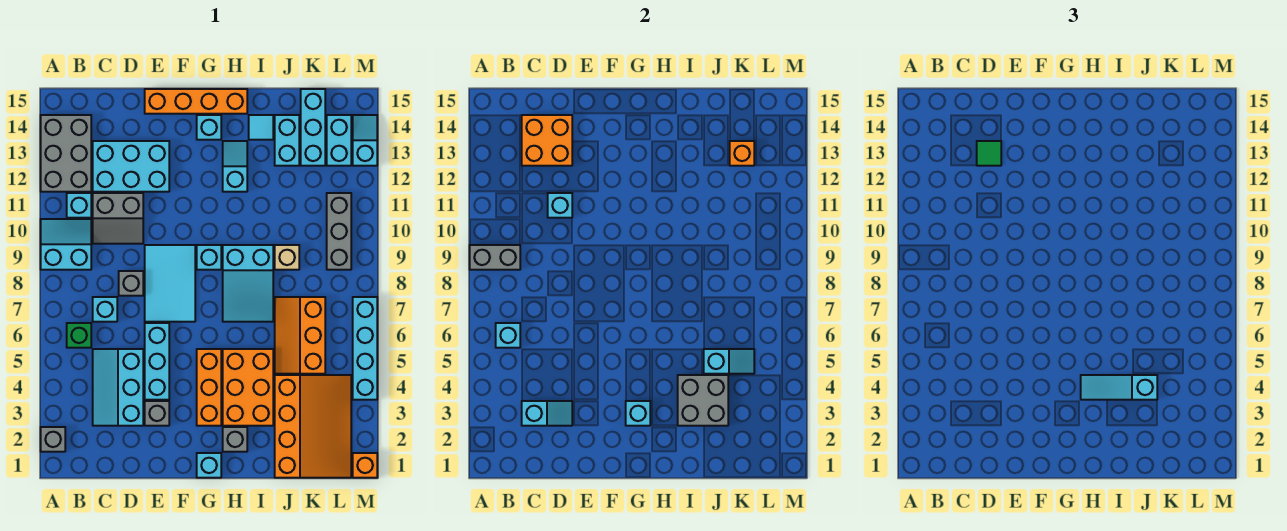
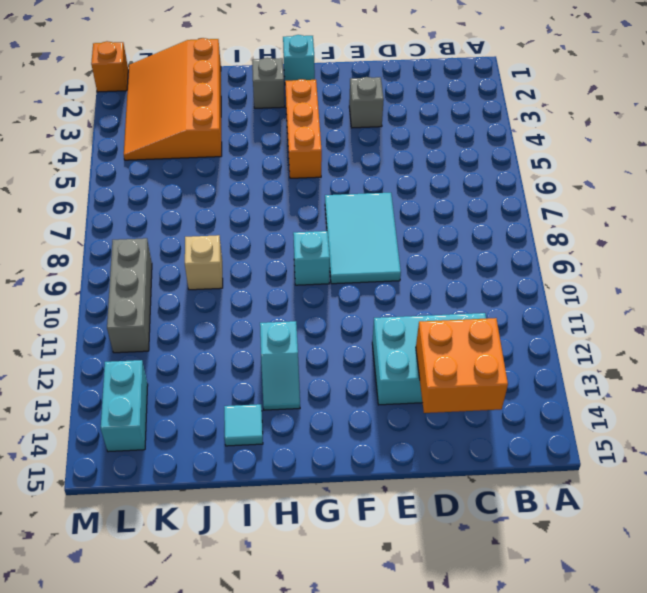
none -> grey 1x1 brick [41,427,65,452]
none -> cyan 2x2 slope [41,219,91,270]
none -> grey 2x3 brick [41,115,91,192]
none -> green 1x1 brick [67,323,91,348]

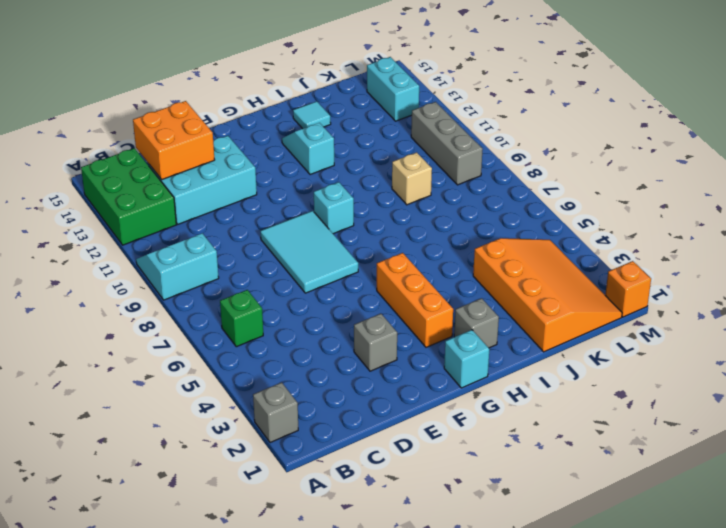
green 2x3 brick [81,148,176,245] -> grey 2x3 brick [41,115,91,192]
none -> cyan 1x1 brick [67,193,91,218]
none -> cyan 2x3 slope [93,349,143,426]
none -> cyan 1x1 brick [93,297,117,322]
none -> grey 2x2 slope [93,193,143,244]

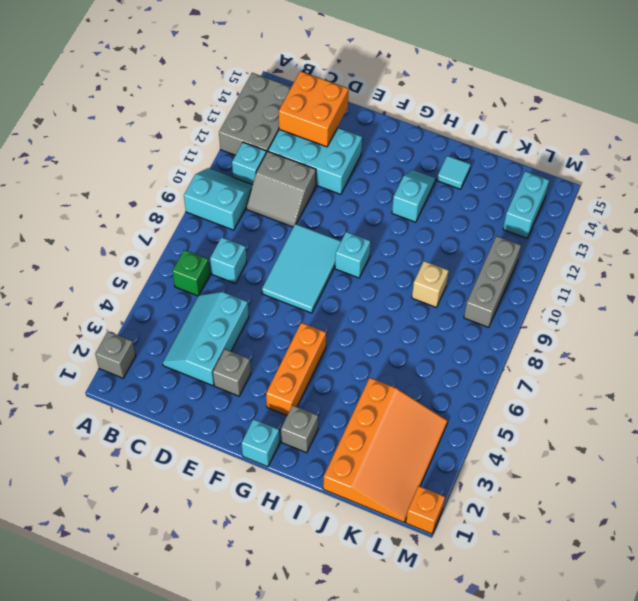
none -> grey 1x1 brick [119,271,143,296]
none -> cyan 1x3 brick [145,323,169,400]
none -> orange 1x4 brick [145,89,247,114]
none -> cyan 1x1 brick [197,115,221,140]

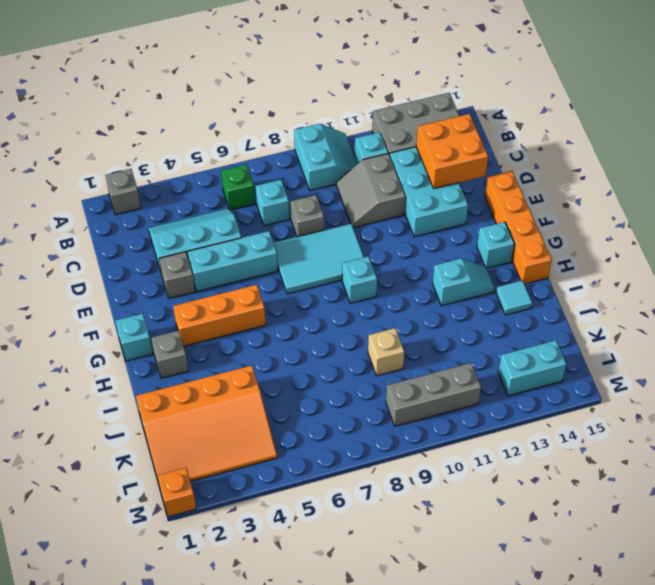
none -> orange 2x3 brick [223,349,273,426]
none -> cyan 2x3 slope [223,245,273,322]
none -> orange 2x3 slope [275,297,325,374]
none -> cyan 1x2 brick [275,115,299,166]

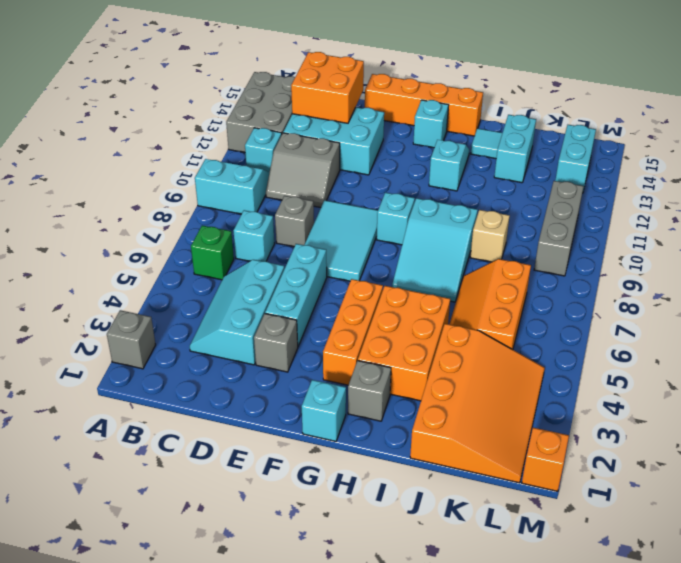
none -> cyan 1x3 brick [301,89,325,166]
none -> cyan 1x4 brick [353,297,377,400]
none -> cyan 1x2 slope [353,115,377,166]
none -> grey 1x2 brick [470,245,520,270]

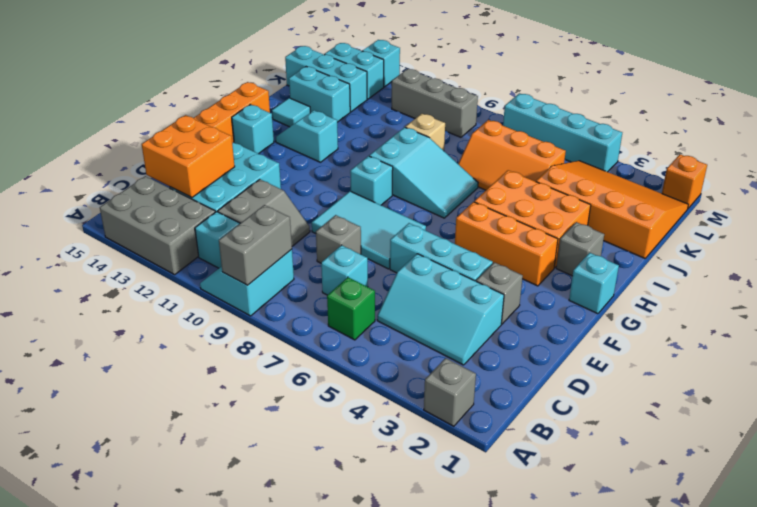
none -> cyan 1x1 brick [496,323,520,348]
none -> cyan 1x2 slope [522,401,572,426]
none -> cyan 1x1 brick [548,193,572,218]
none -> cyan 1x1 brick [626,401,650,426]

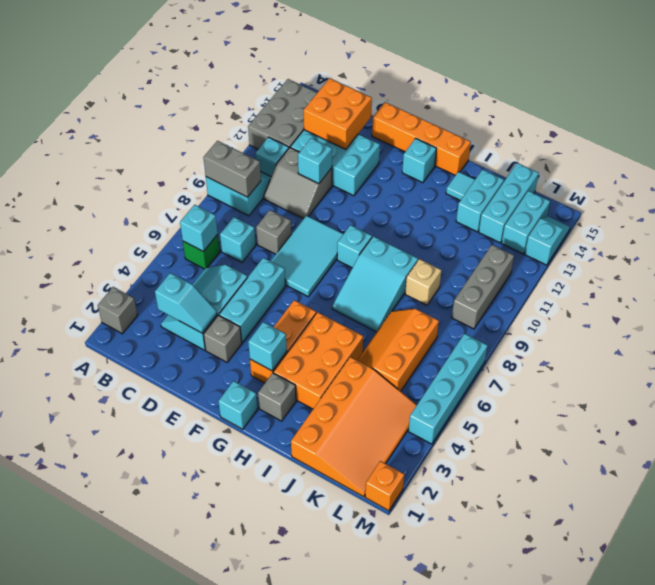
none -> cyan 1x2 slope [223,141,247,192]
none -> grey 2x2 brick [678,375,728,426]
none -> cyan 1x2 slope [704,349,754,374]
none -> orange 1x1 brick [730,141,754,166]

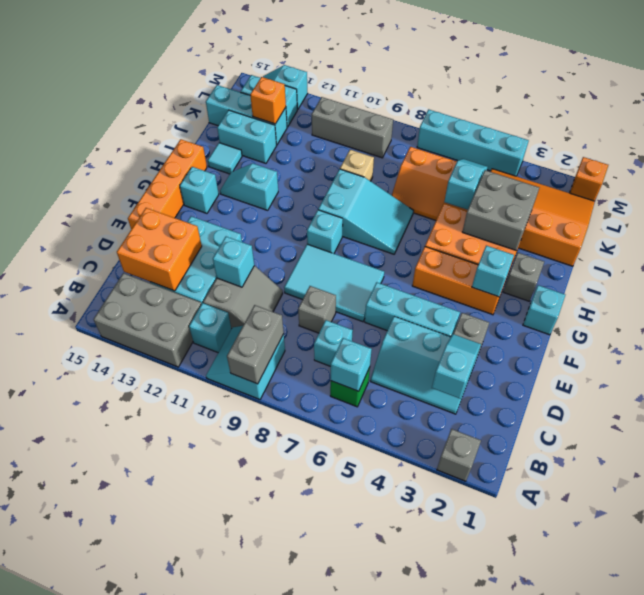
none -> green 1x1 tile [977,141,1001,166]
none -> cyan 1x3 slope [1081,375,1157,400]

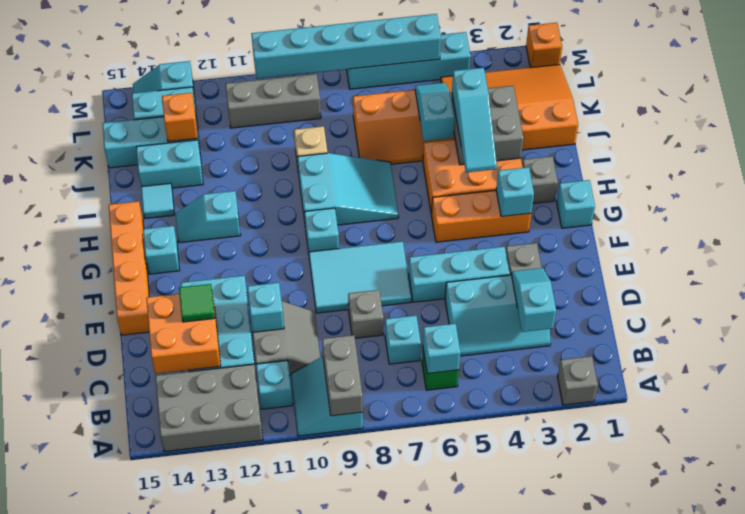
cyan 1x6 brick [251,14,441,79] -> none

